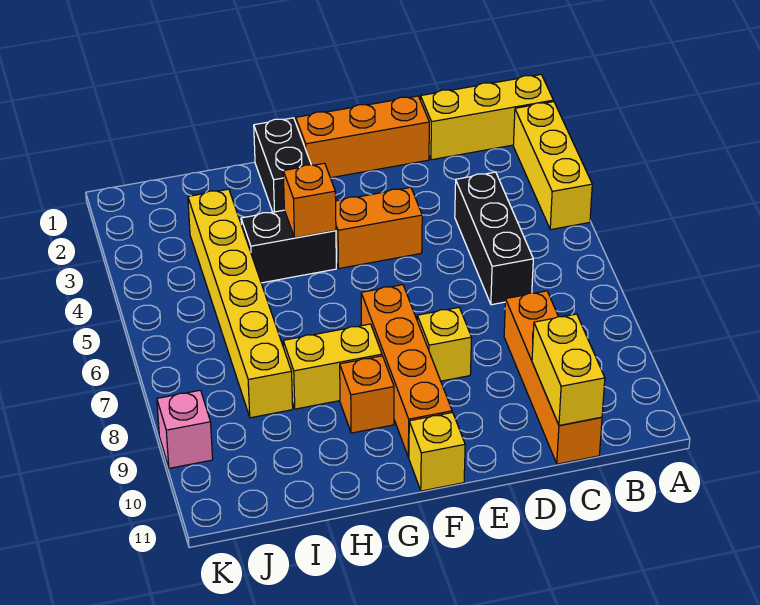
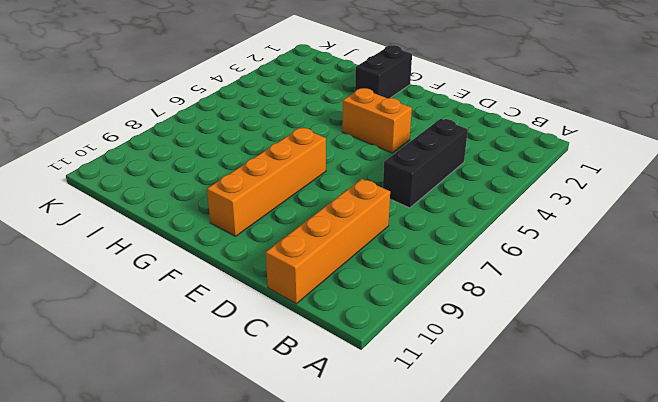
none -> yellow 1x3 brick [420,75,553,160]
none -> yellow 1x3 brick [513,102,592,230]
none -> orange 1x3 brick [296,96,429,178]

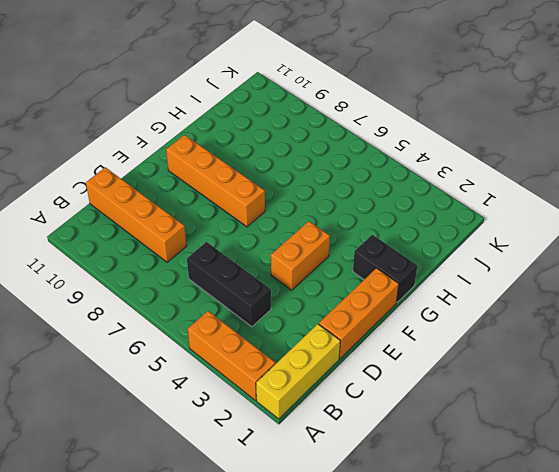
orange 1x3 brick [188,311,275,401] -> yellow 1x3 brick [513,102,592,230]
none -> yellow 1x1 brick [417,307,472,381]
none -> yellow 1x1 brick [409,412,465,491]
none -> black 1x2 brick [241,210,336,283]

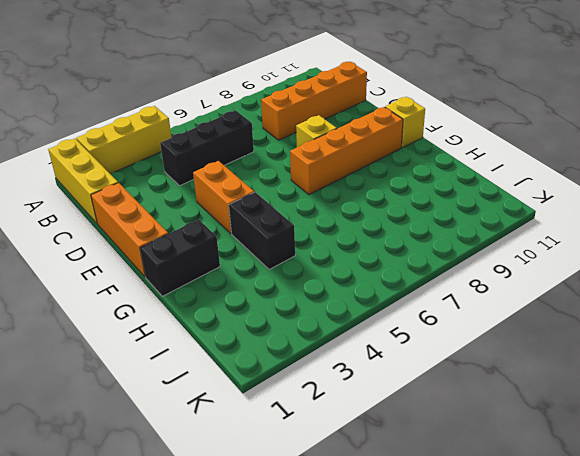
none -> yellow 1x2 brick [283,324,382,409]
none -> orange 1x1 brick [340,356,394,433]
none -> yellow 1x6 brick [188,189,293,418]

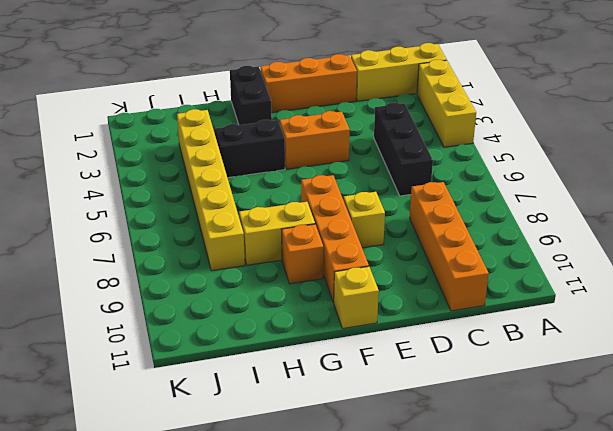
none -> pink 1x1 brick [157,390,213,468]
none -> yellow 1x2 brick [532,314,605,425]
none -> orange 1x1 brick [283,163,336,238]

